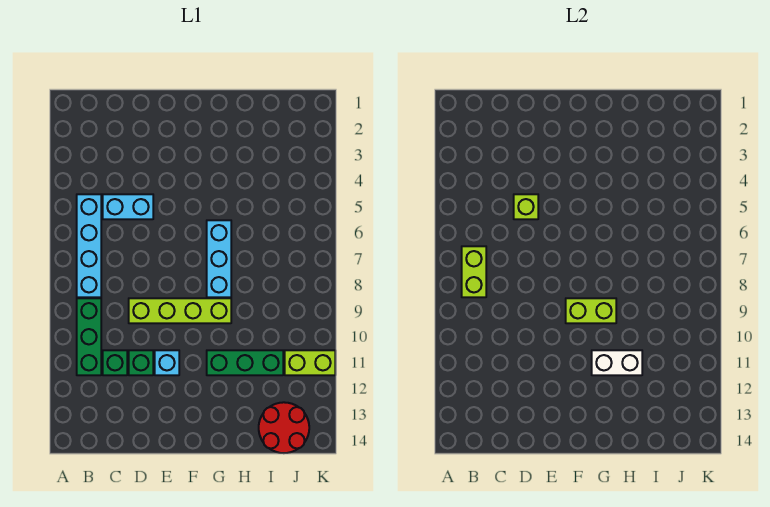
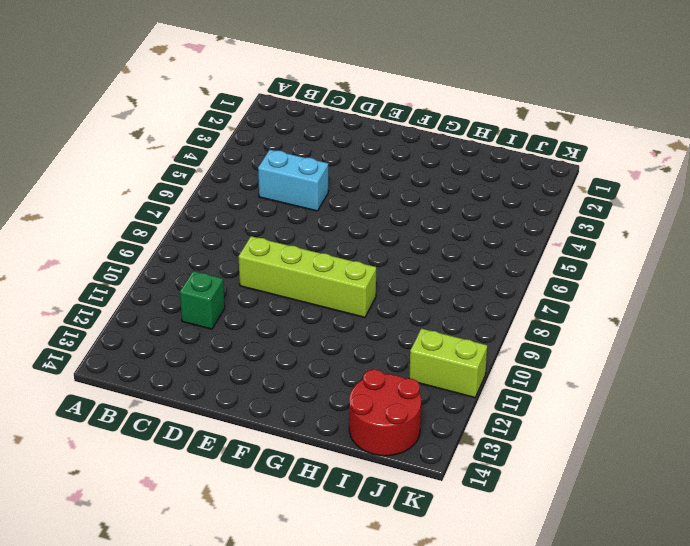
none -> cyan 1x4 brick [77,194,101,297]
none -> green 1x3 brick [77,298,101,375]
none -> green 1x1 brick [129,350,153,375]

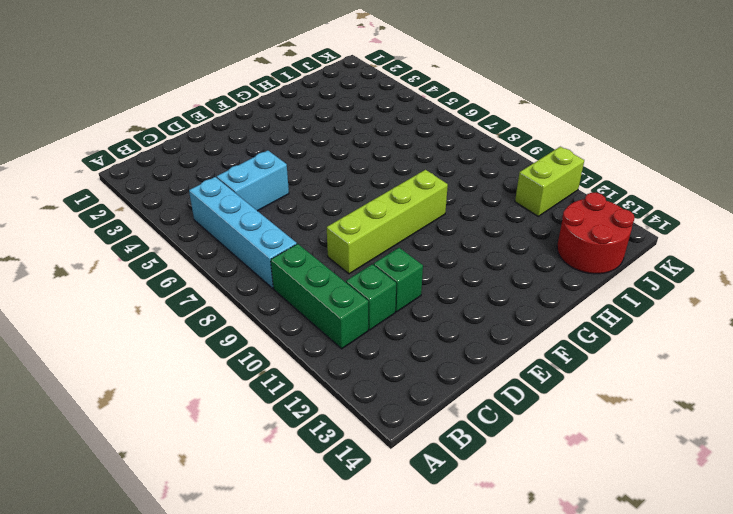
none -> cyan 1x1 brick [155,350,179,375]
none -> cyan 1x3 brick [207,220,231,297]
none -> green 1x3 brick [207,350,283,375]

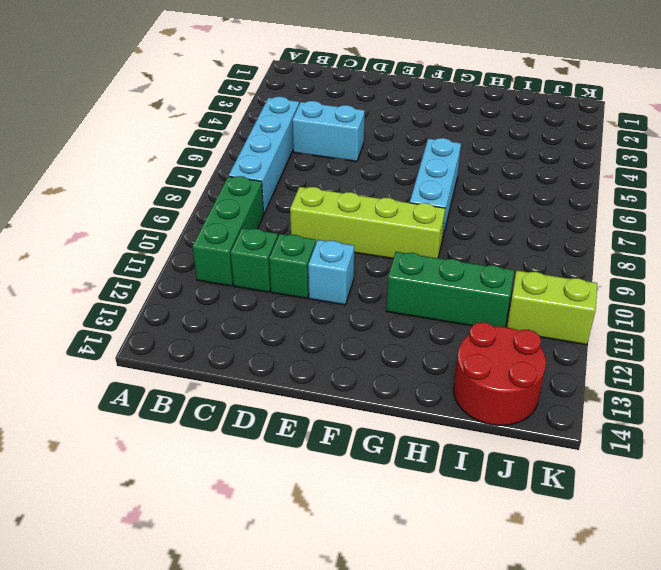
none -> lime 1x2 brick [462,246,486,297]
none -> lime 1x1 brick [514,194,538,219]
none -> lime 1x2 brick [566,298,616,323]

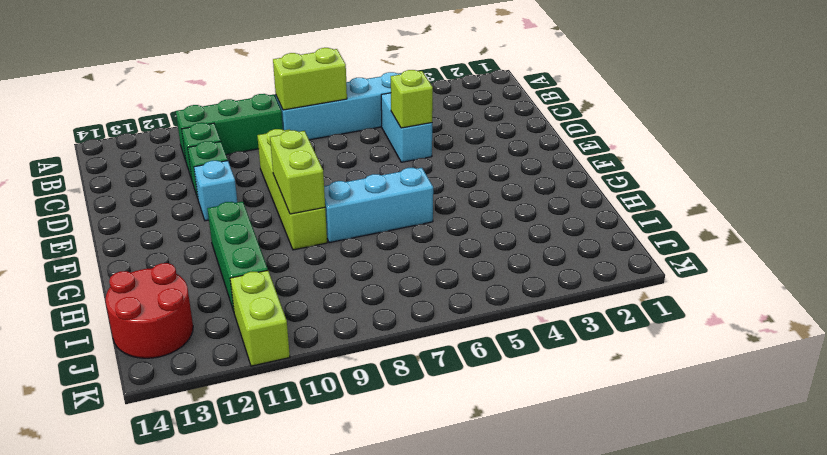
none -> white 1x2 brick [592,350,642,375]

